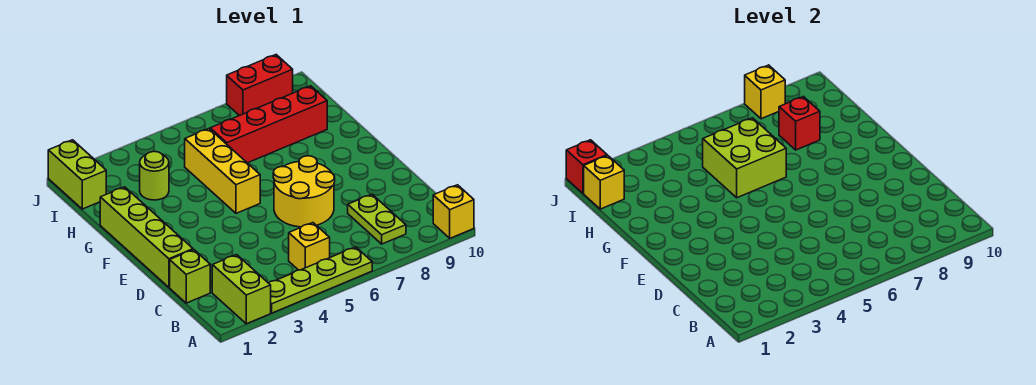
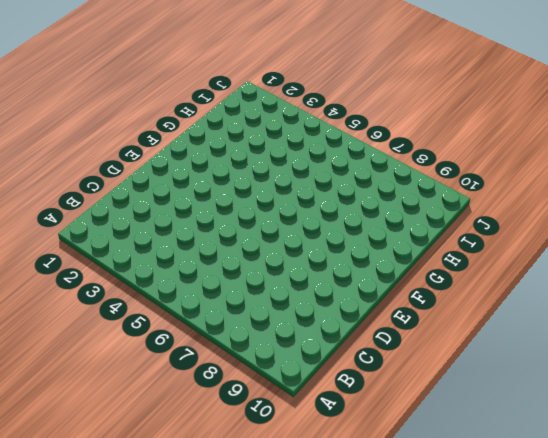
none -> lime 1x2 brick [212,255,271,324]
none -> lime 1x4 plate [269,247,372,313]
none -> yellow 1x1 brick [433,185,474,238]

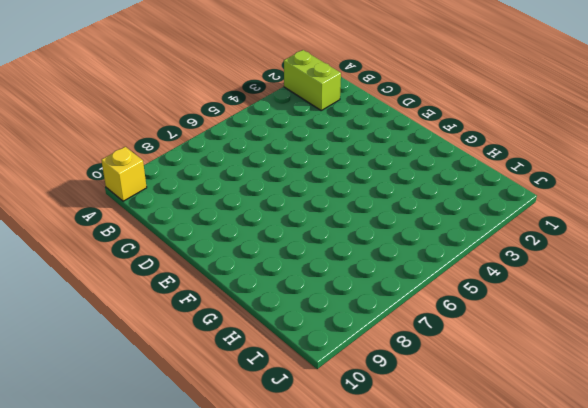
none -> lime 1x4 plate [269,247,372,313]
none -> yellow 1x1 brick [289,223,330,270]
none -> lime 1x2 plate [348,194,406,244]

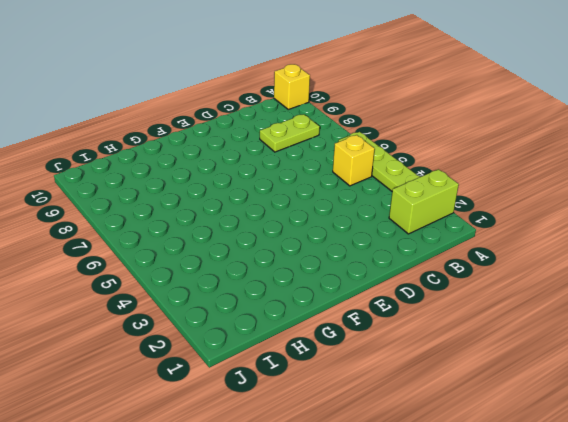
none -> lime 1x1 brick [170,250,210,303]
none -> lime 1x4 brick [100,187,193,287]
none -> yellow 2x2 round brick [273,156,335,227]

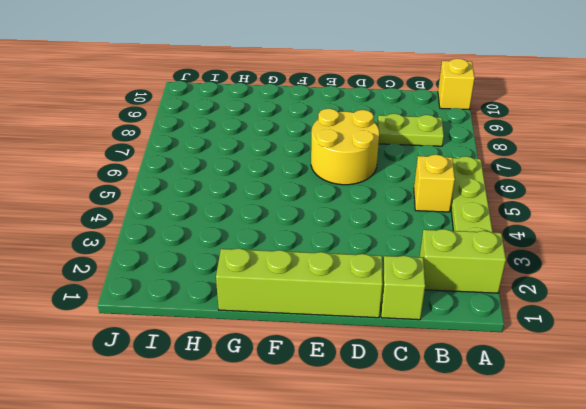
none -> yellow 1x3 brick [185,129,260,213]
none -> lime 1x1 round brick [140,151,169,200]
none -> red 1x4 brick [210,86,327,163]

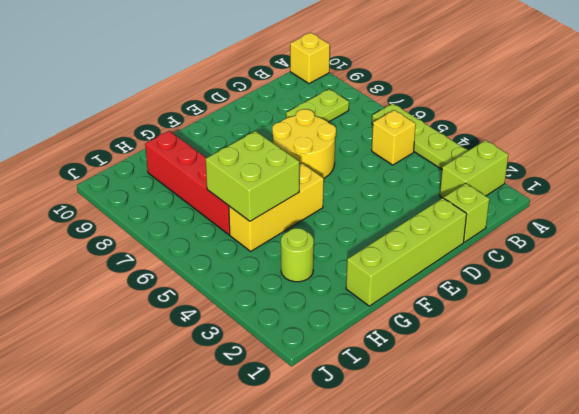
none -> lime 1x2 brick [48,140,106,209]
none -> red 1x2 brick [227,55,293,116]
none -> red 1x1 brick [779,96,820,150]

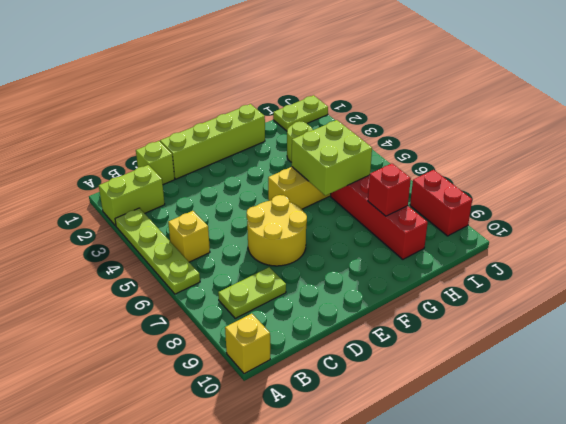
lime 1x2 plate [273,95,328,131] -> lime 1x2 brick [48,140,106,209]
none -> yellow 1x1 brick [584,156,624,209]
none -> red 1x1 brick [566,140,607,193]
none -> yellow 1x1 brick [745,65,785,119]

